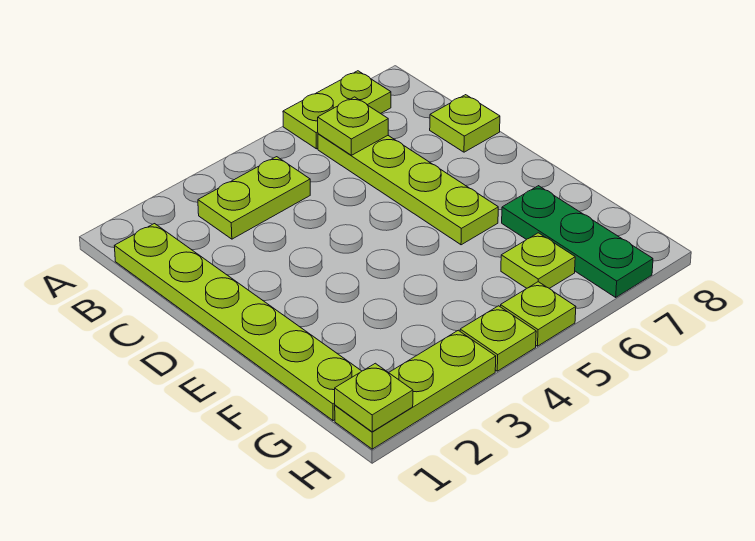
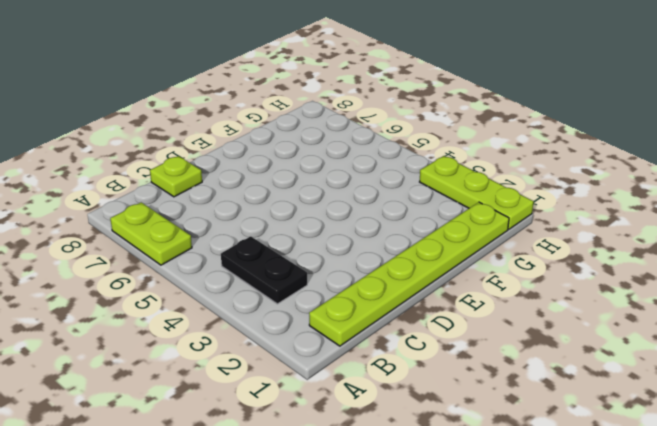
black 1x2 plate [221,236,307,304] -> lime 1x2 plate [198,157,310,239]
none -> lime 1x4 plate [318,134,498,245]
none -> green 1x3 plate [502,186,653,297]
none -> lime 1x1 plate [501,233,575,288]

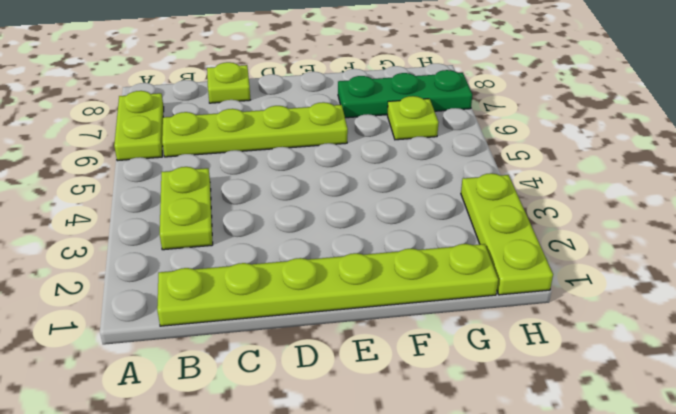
none -> lime 1x1 plate [460,306,536,371]
none -> lime 1x1 plate [500,282,576,346]
none -> lime 1x1 plate [318,97,388,155]

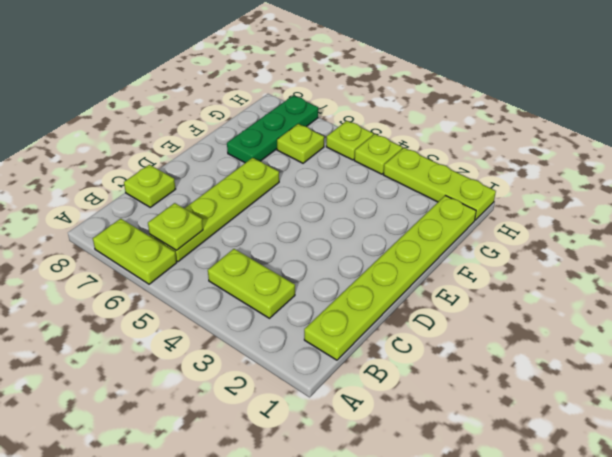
none -> lime 1x1 plate [335,363,413,432]

